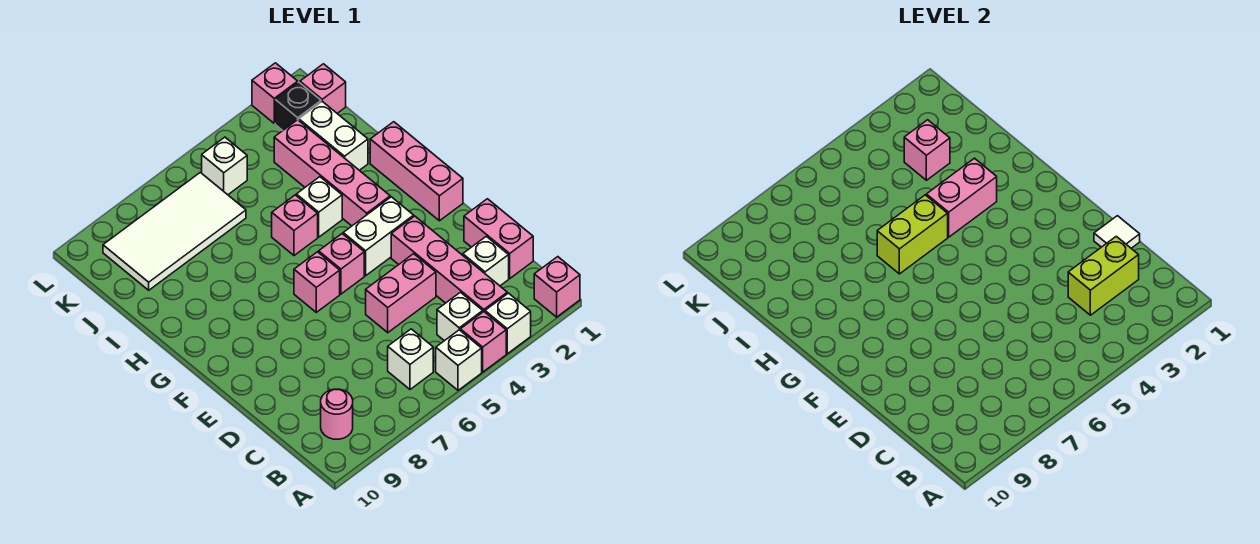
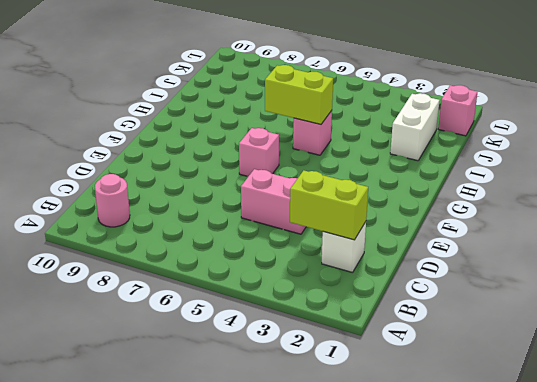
none -> pink 1x1 brick [534,257,580,317]
none -> white 1x1 brick [485,293,531,354]
none -> pink 1x1 brick [460,312,506,372]

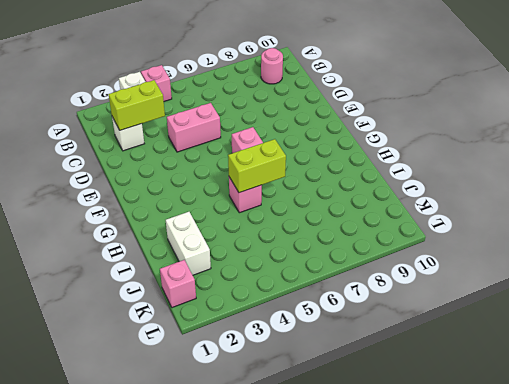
none -> pink 1x1 brick [534,257,580,317]
none -> white 1x1 brick [436,330,482,390]
none -> pink 1x4 brick [391,216,507,312]

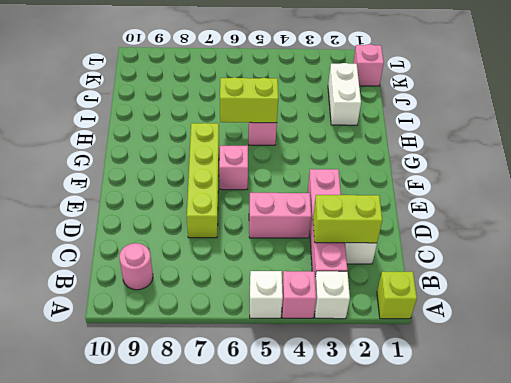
lime 1x1 brick [377,272,417,319] -> pink 1x1 brick [534,257,580,317]
lime 1x4 brick [187,123,219,238] -> none
none -> white 1x1 brick [437,292,483,341]
none -> white 1x1 brick [388,329,433,389]
none -> pink 1x2 brick [464,199,533,278]

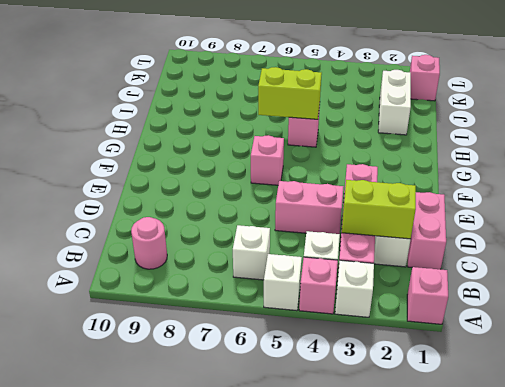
none -> pink 1x3 brick [370,122,463,221]
none -> white 1x2 brick [343,197,414,276]
none -> pink 1x1 brick [319,234,364,294]

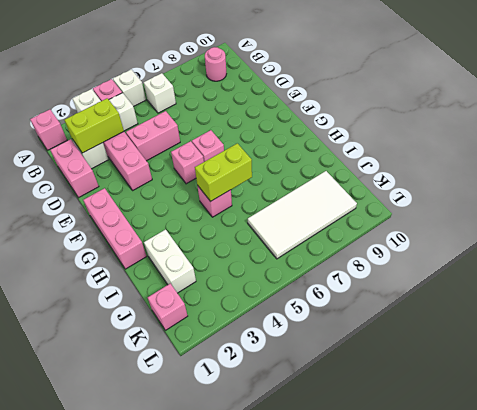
none -> white 1x2 brick [343,197,414,276]
none -> pink 1x4 brick [274,120,390,226]
none -> white 1x1 brick [296,177,342,237]

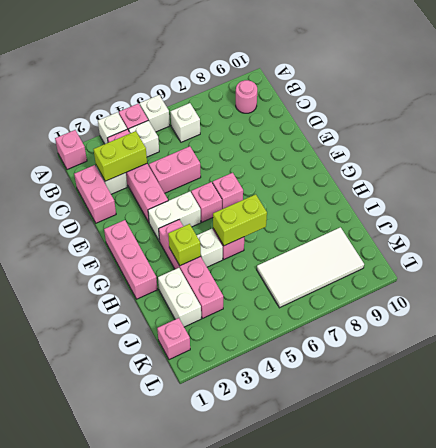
lime 1x1 brick [168,224,201,266] -> pink 1x2 brick [926,158,997,237]
none -> black 1x1 brick [275,82,321,130]
none -> white 1x1 brick [202,137,247,195]
none -> pink 1x1 brick [252,63,298,123]

